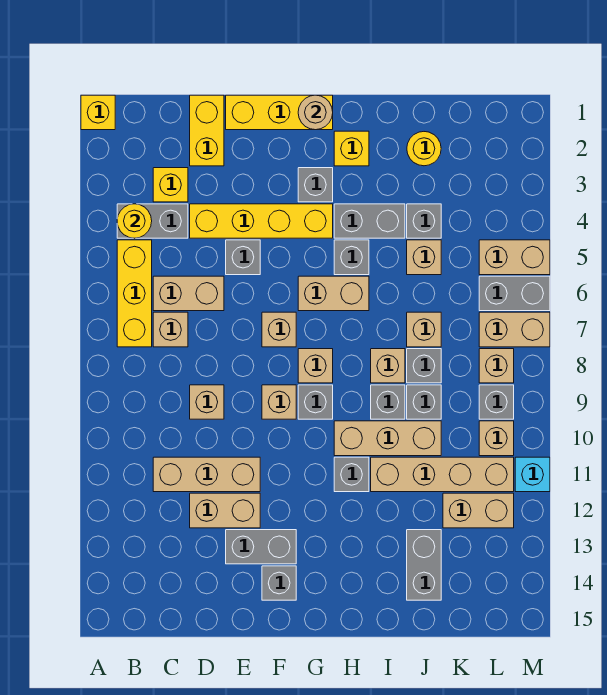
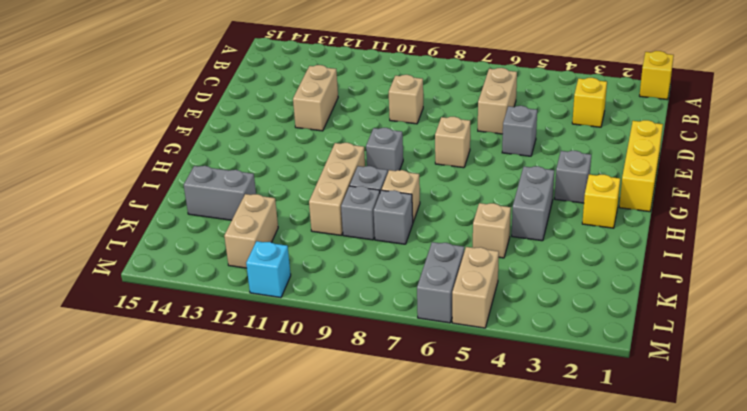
none -> grey 1x2 brick [117,204,188,238]
none -> yellow 1x3 brick [117,240,152,347]
none -> tan 1x1 brick [153,312,188,347]
none -> tan 1x3 brick [153,457,260,492]

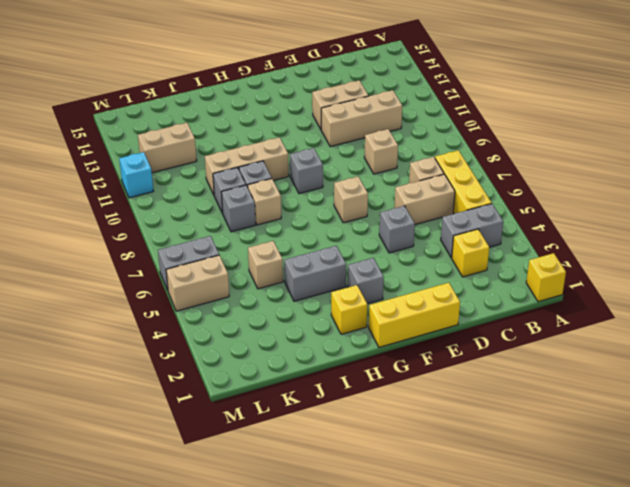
none -> yellow 1x2 brick [190,95,224,166]
none -> yellow 1x4 brick [190,204,333,238]
none -> grey 1x2 brick [226,530,296,564]
none -> tan 1x1 brick [262,385,296,419]

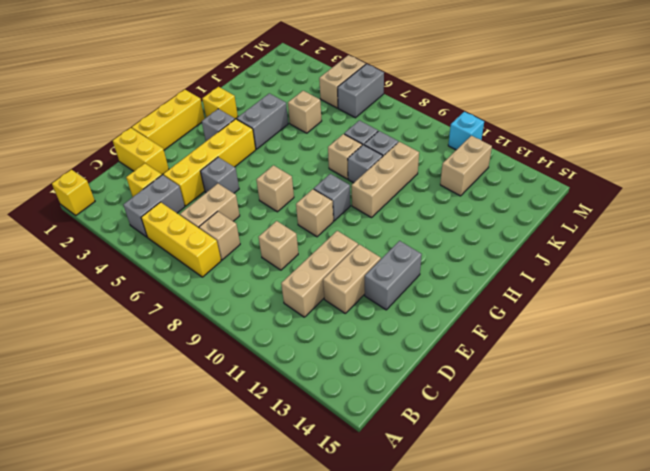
none -> grey 1x1 brick [262,566,296,600]
none -> tan 1x2 brick [298,276,369,311]
none -> tan 1x1 brick [298,349,333,383]
none -> grey 1x1 brick [334,240,369,275]

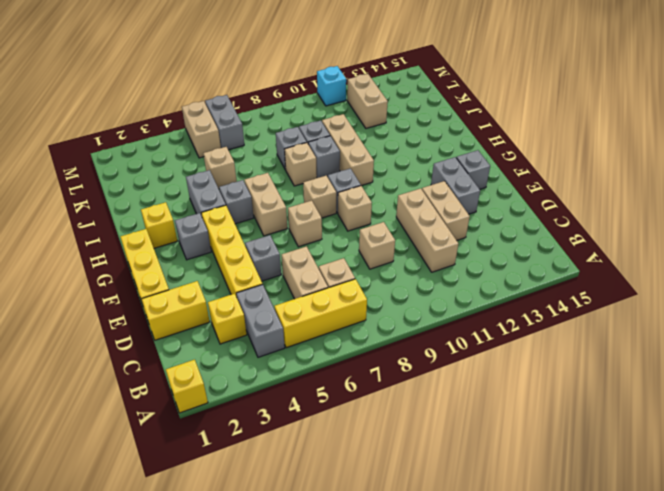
none -> grey 1x1 brick [334,457,369,492]
none -> tan 1x4 brick [371,457,514,492]
none -> yellow 1x1 round brick [407,132,441,166]
none -> grey 1x1 brick [407,204,441,238]

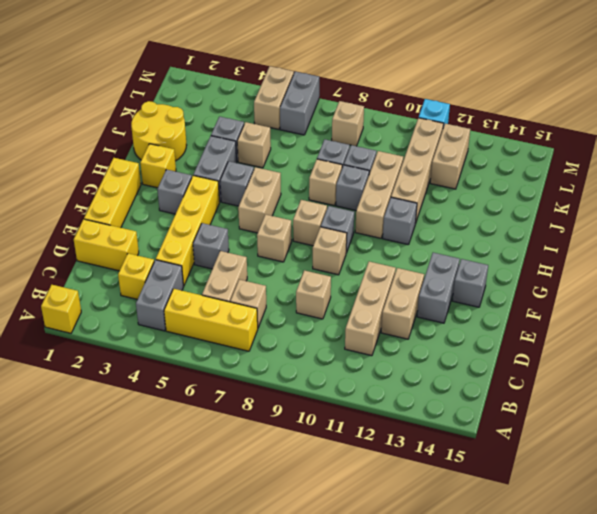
yellow 2x2 round brick [131,101,187,161] -> yellow 1x1 round brick [407,132,441,166]
none -> tan 1x1 brick [407,312,441,347]
none -> grey 1x2 brick [407,530,441,600]
none -> tan 1x2 brick [479,312,550,347]
none -> grey 1x1 brick [479,385,514,419]

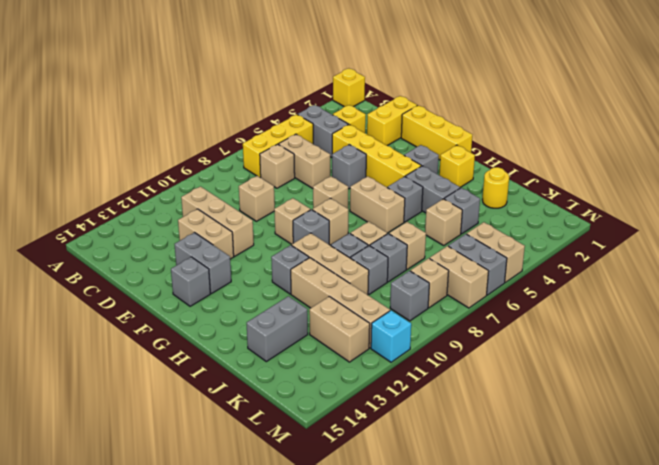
none -> tan 1x1 brick [479,421,514,456]
none -> yellow 1x1 round brick [117,204,152,238]
none -> tan 1x1 round brick [298,95,333,130]

